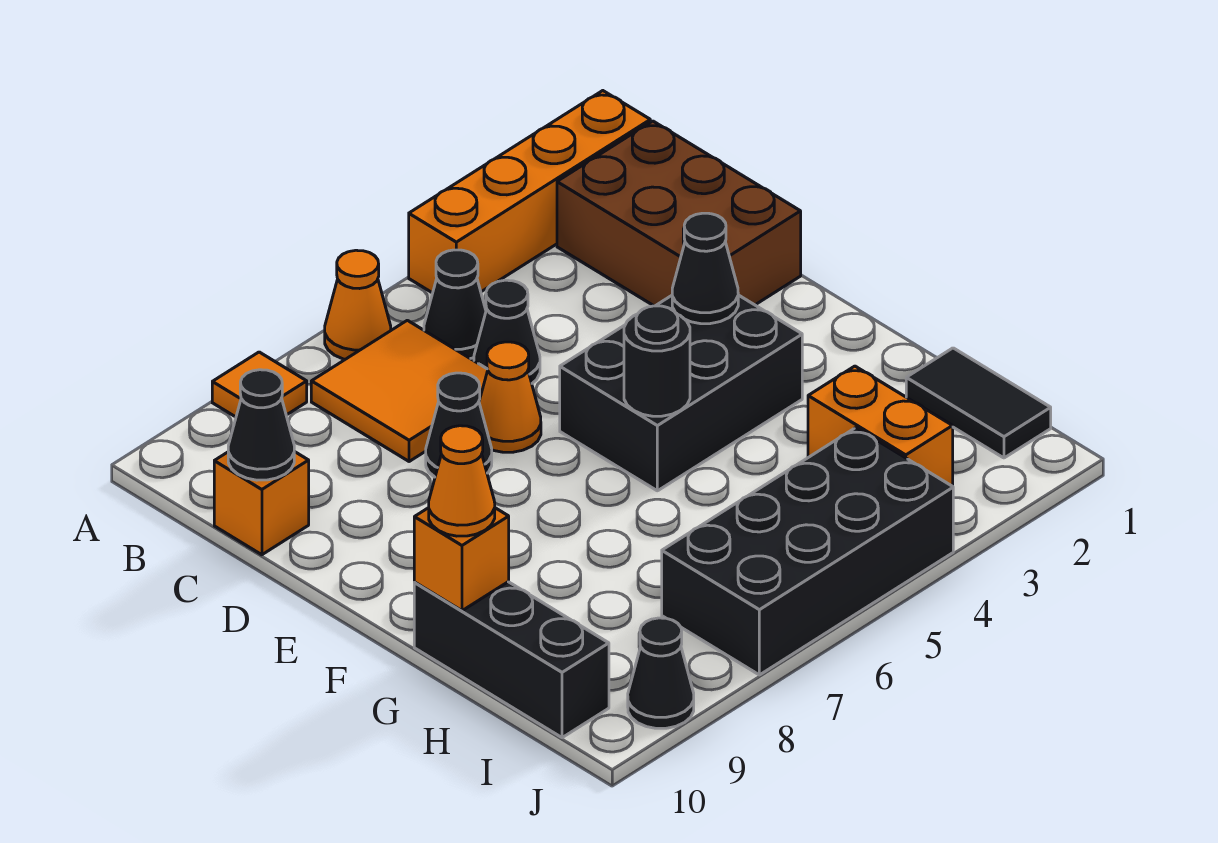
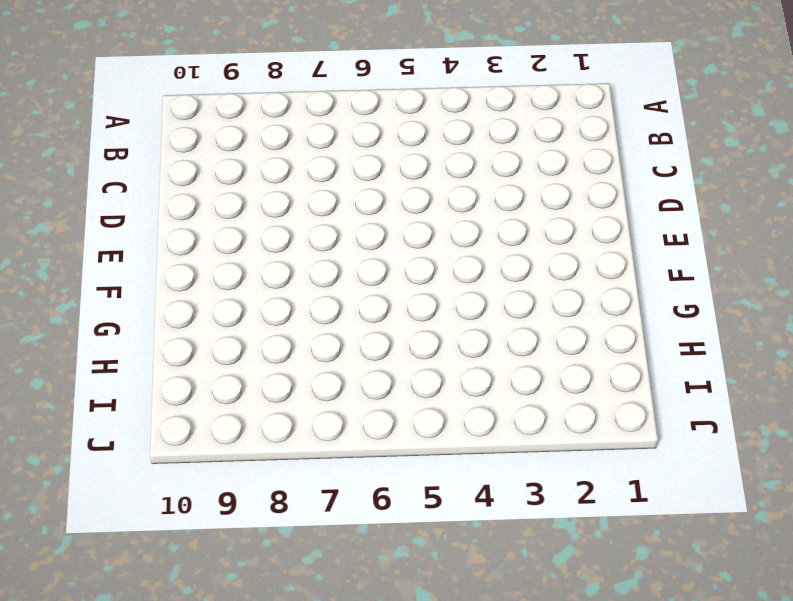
none -> orange 1x4 brick [409,91,650,293]
none -> orange 1x1 cone [325,250,391,359]
none -> orange 1x1 tile [212,352,307,417]

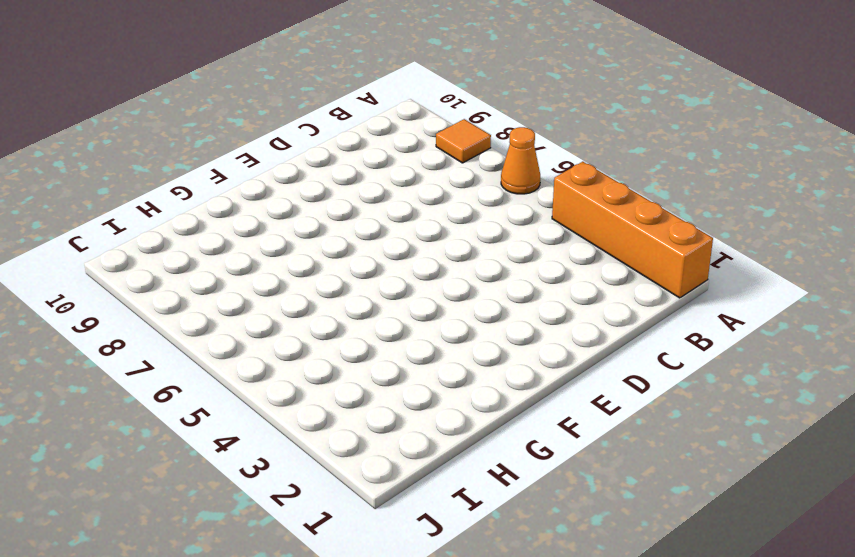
none -> brown 2x3 brick [557,121,801,306]
none -> black 1x1 cone [424,250,486,359]
none -> orange 2x2 tile [311,320,488,462]

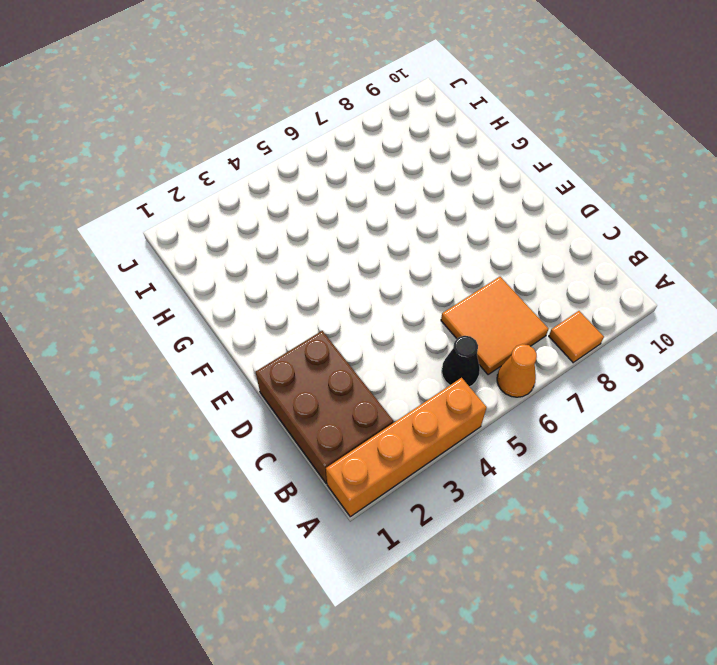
none -> black 1x1 cone [474,280,540,383]
none -> orange 1x1 brick [214,451,309,555]
none -> orange 1x1 cone [479,342,541,452]

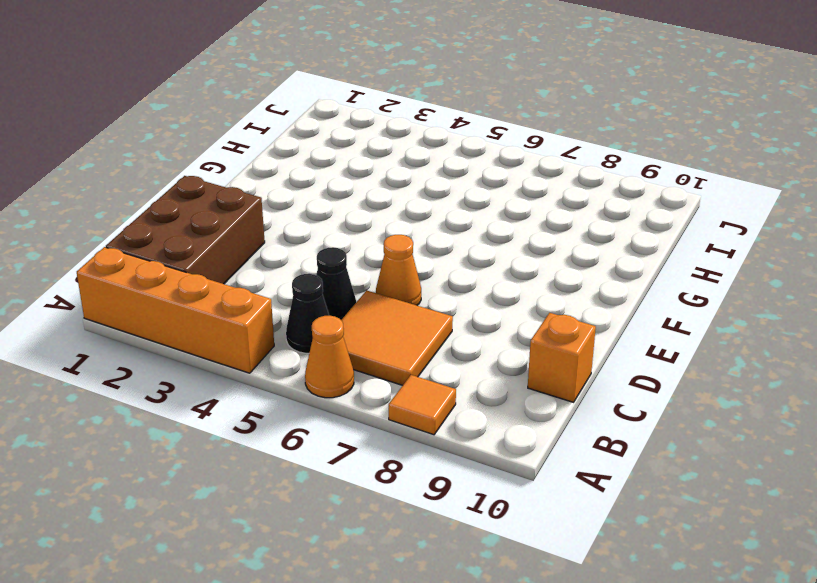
none -> black 1x1 cone [426,373,492,477]
none -> black 2x3 brick [560,295,802,491]
none -> black 1x3 brick [414,582,609,738]

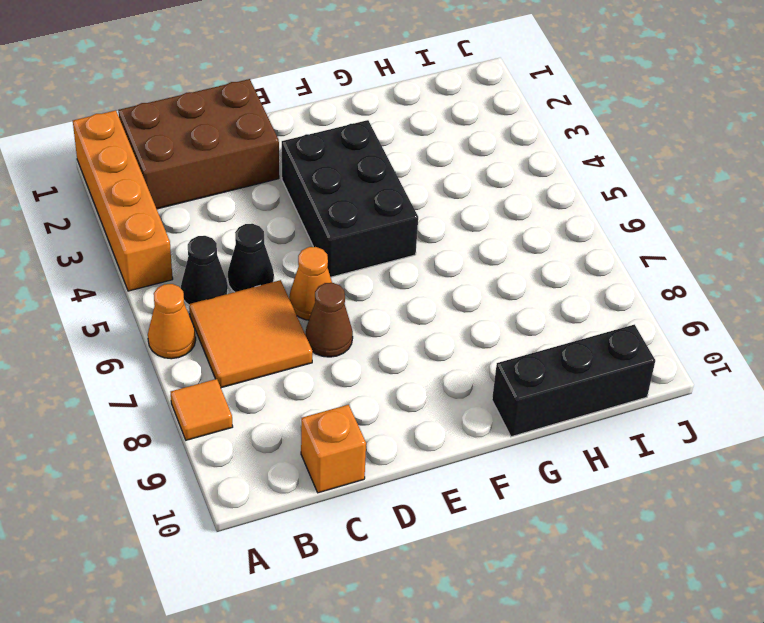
brown 1x1 cone [305,283,353,357] -> black 1x1 cone [426,373,492,477]
none -> black 1x2 tile [906,348,1051,458]
none -> orange 1x2 brick [808,366,953,486]
none -> black 2x4 brick [662,428,953,675]

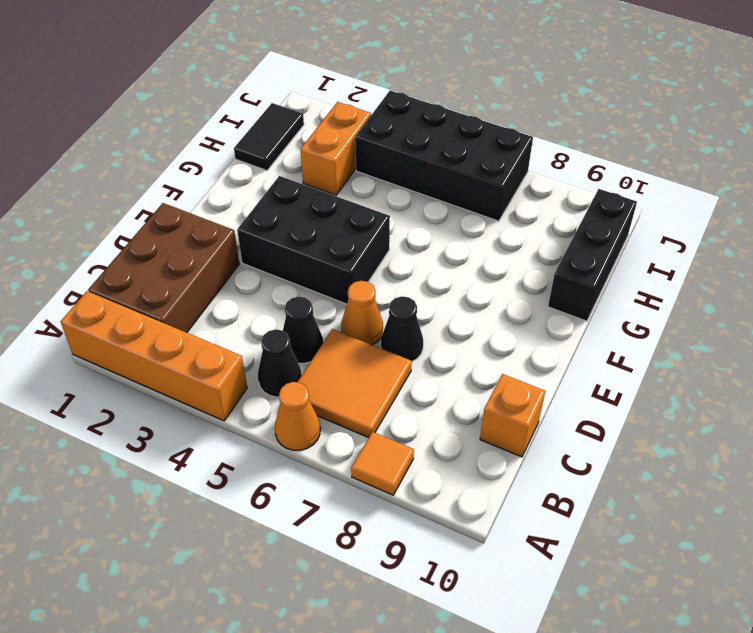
none -> black 1x1 cone [628,618,694,728]
none -> black 1x1 cone [228,370,294,480]
none -> black 1x1 cone [672,213,738,324]

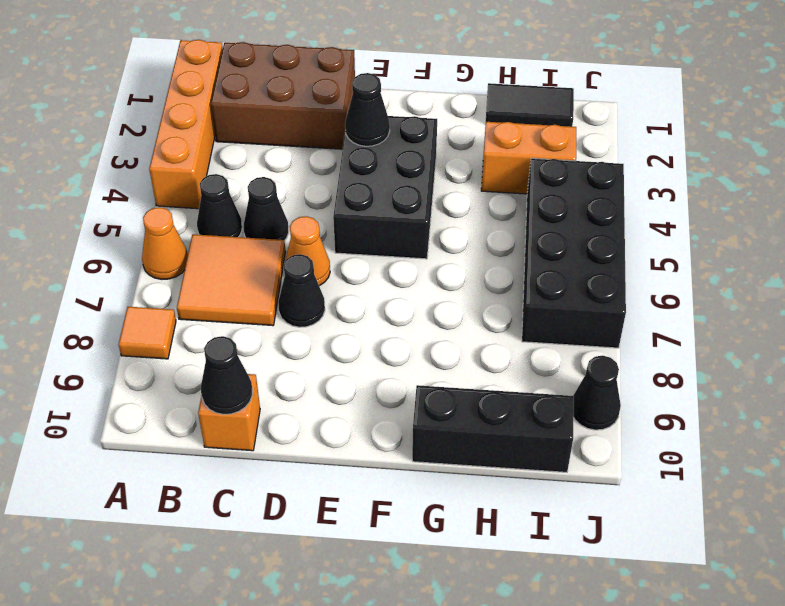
none -> black 1x1 round brick [624,306,690,416]
none -> orange 1x1 brick [414,508,509,611]
none -> orange 1x1 cone [429,426,495,536]

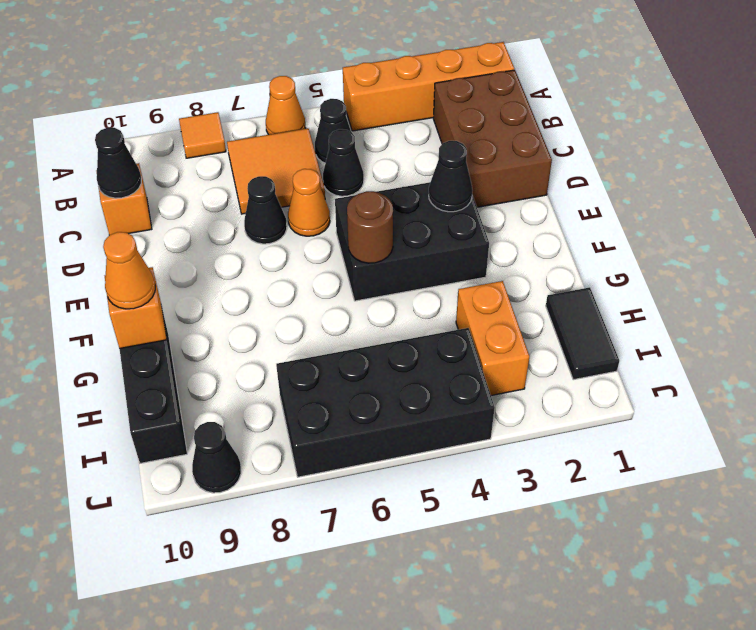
brown 1x1 round brick [347,191,393,263] -> black 1x1 round brick [624,306,690,416]

